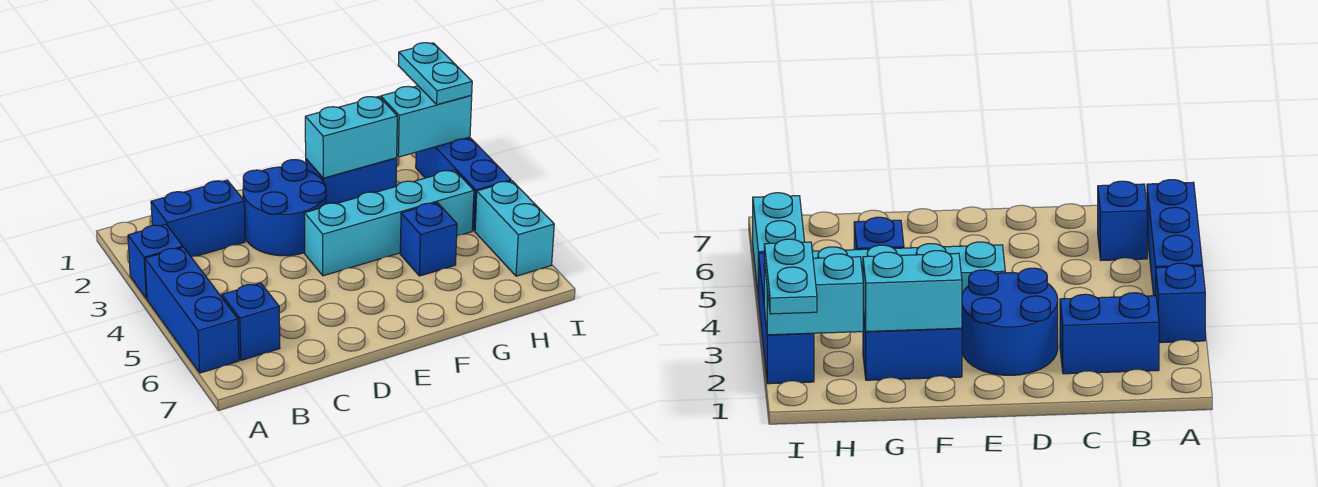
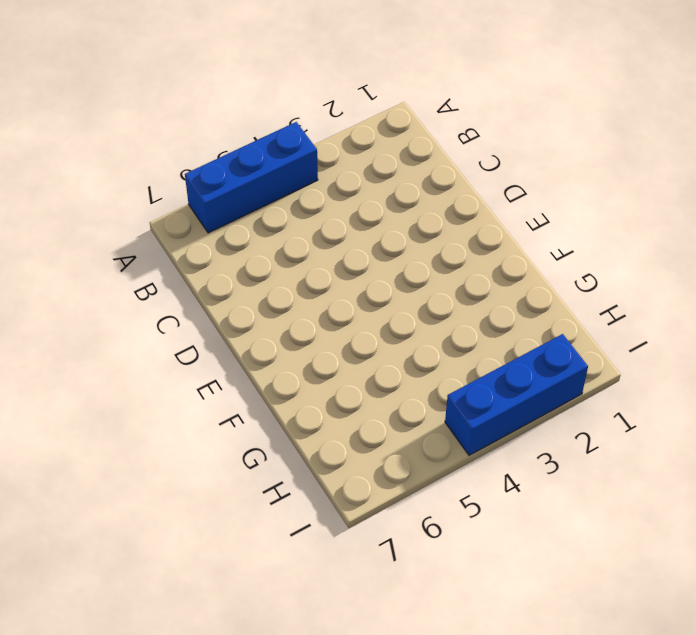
none -> blue 1x1 brick [128,224,183,299]
none -> blue 1x2 brick [151,180,245,257]
none -> blue 1x1 brick [222,283,280,360]

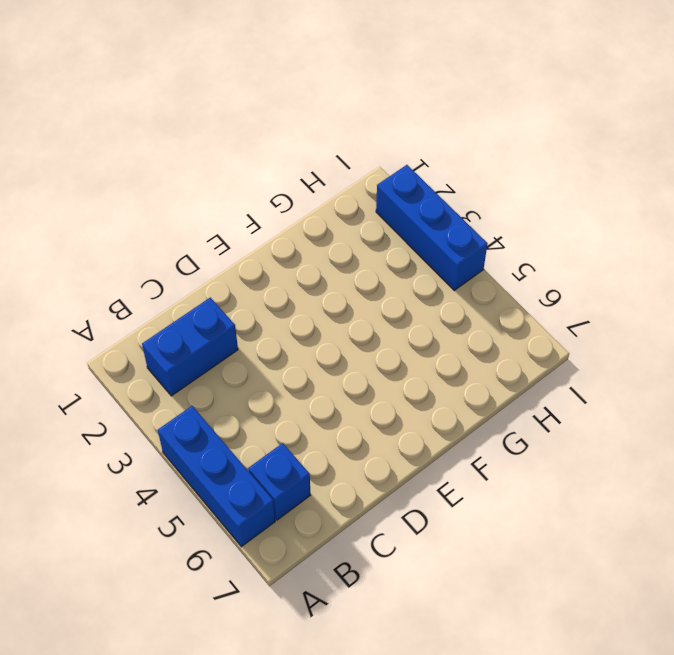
none -> blue 1x1 brick [128,224,183,299]
none -> blue 2x2 round brick [243,160,326,256]
none -> cyan 1x4 brick [304,170,474,276]

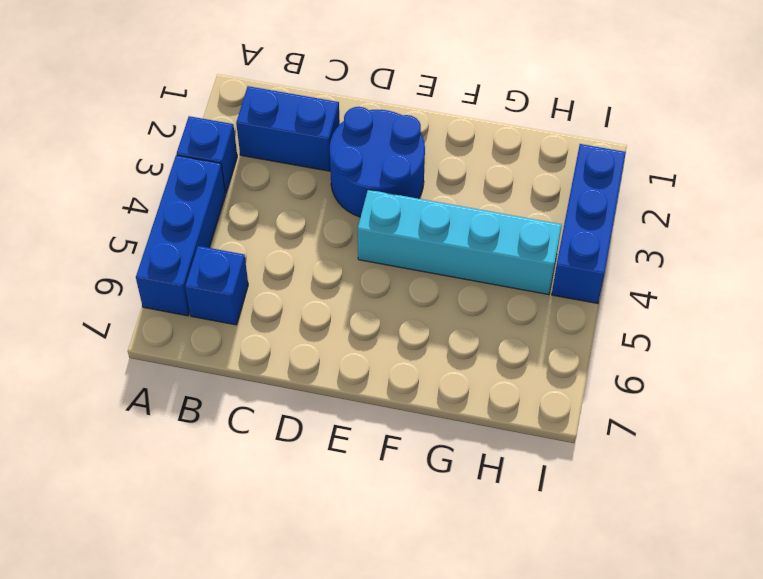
none -> blue 1x2 brick [306,158,397,204]
none -> blue 1x1 brick [400,203,457,276]
none -> cyan 1x2 brick [475,181,554,276]

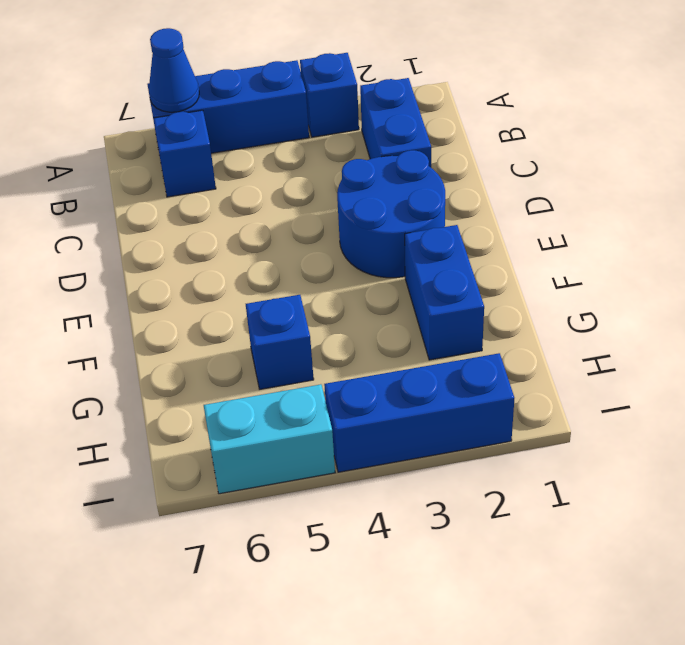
blue 1x1 cone [149,28,199,112] -> none
none -> cyan 1x4 brick [304,170,474,276]
none -> cyan 1x2 brick [305,96,397,178]
none -> cyan 1x2 brick [381,86,472,157]

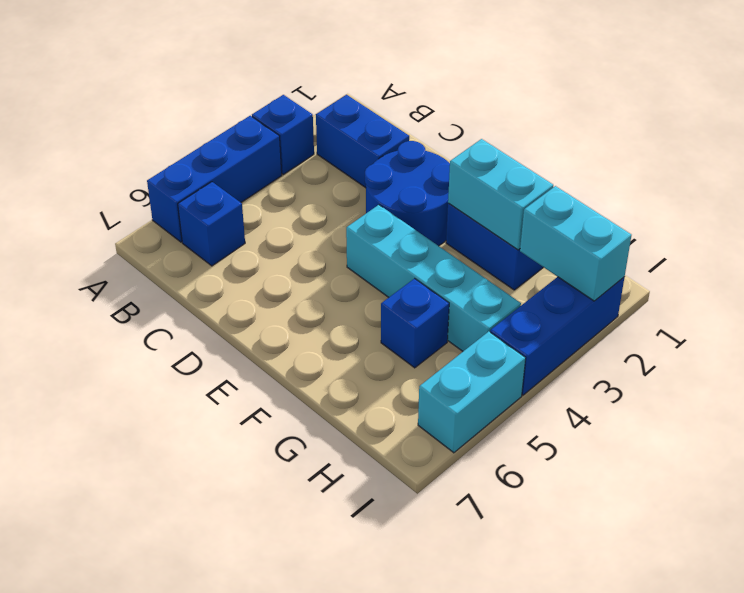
none -> cyan 1x2 plate [398,43,472,105]

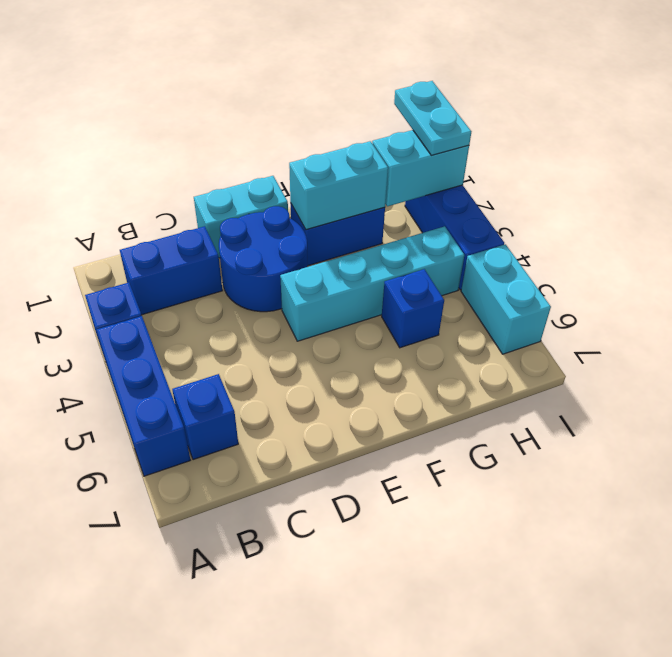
cyan 1x2 brick [194,176,288,258] -> none

